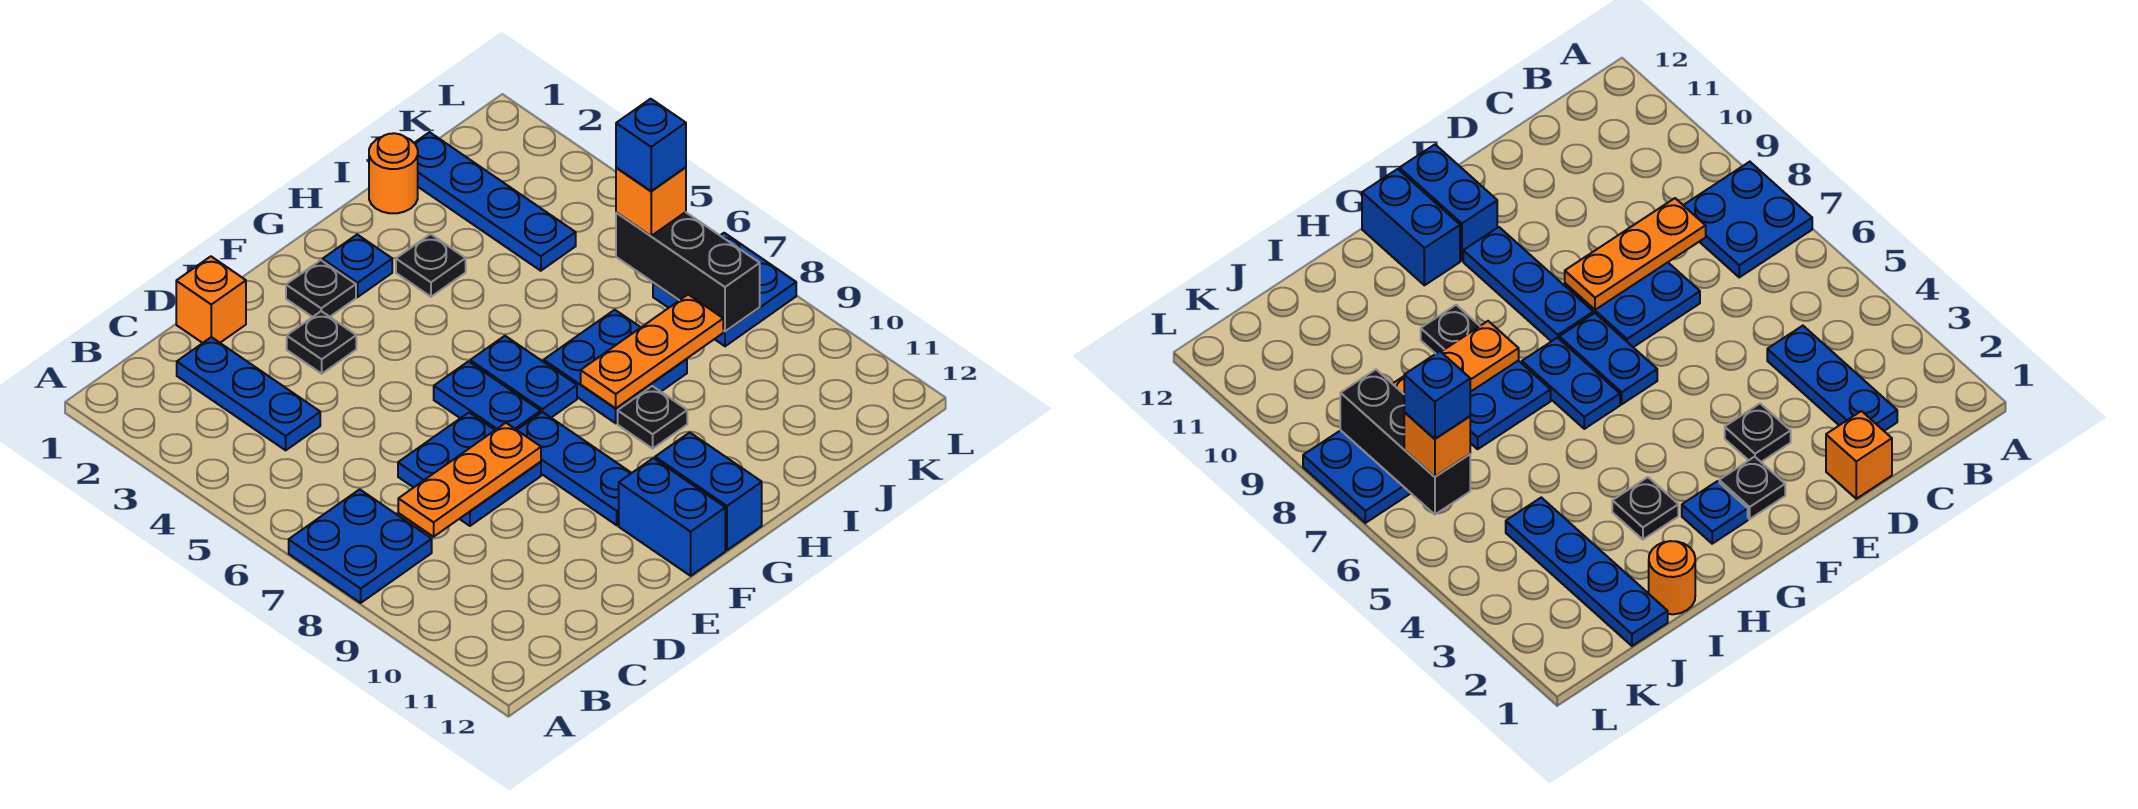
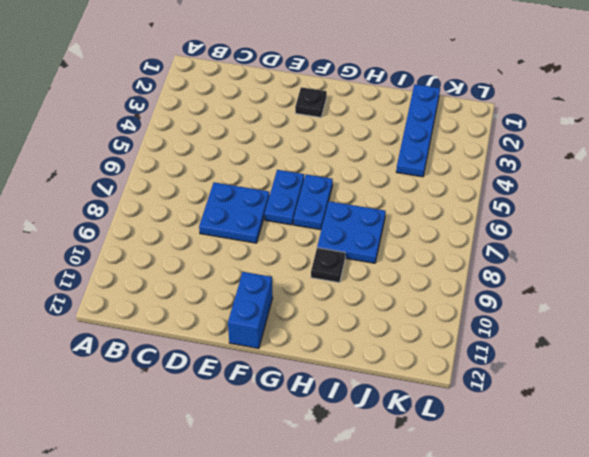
none -> blue 2x2 plate [289,489,432,603]
none -> blue 1x3 plate [177,337,320,450]
none -> orange 1x1 brick [176,256,246,343]

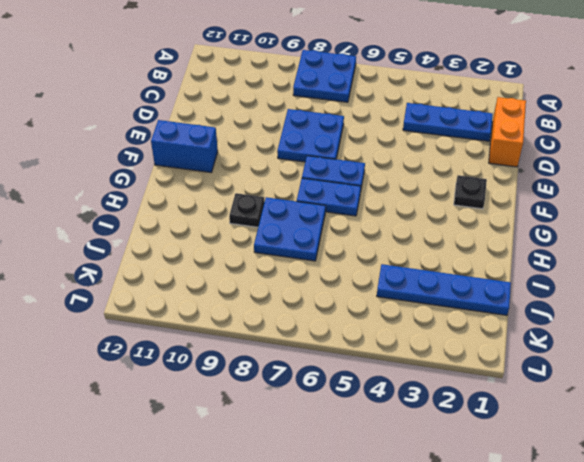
orange 1x2 brick [489,97,526,167] -> orange 1x1 brick [176,256,246,343]
none -> black 1x1 plate [287,311,356,374]
none -> blue 1x3 plate [517,412,631,525]
none -> blue 1x1 plate [322,235,392,297]

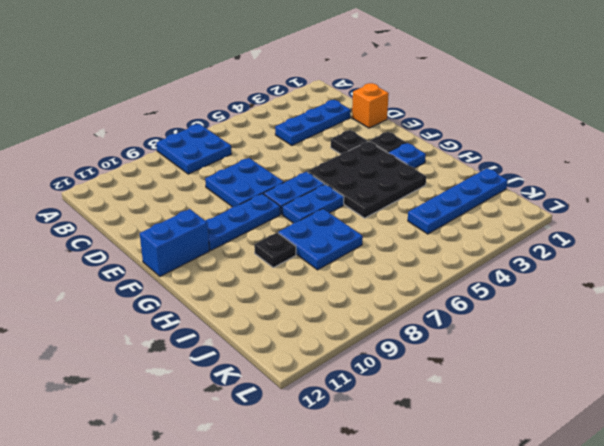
black 3x3 plate [308,141,426,218] -> black 1x1 plate [396,234,466,297]
none -> blue 1x2 brick [655,432,762,550]
none -> orange 1x1 round brick [369,133,418,213]
none -> blue 2x2 plate [653,233,796,346]

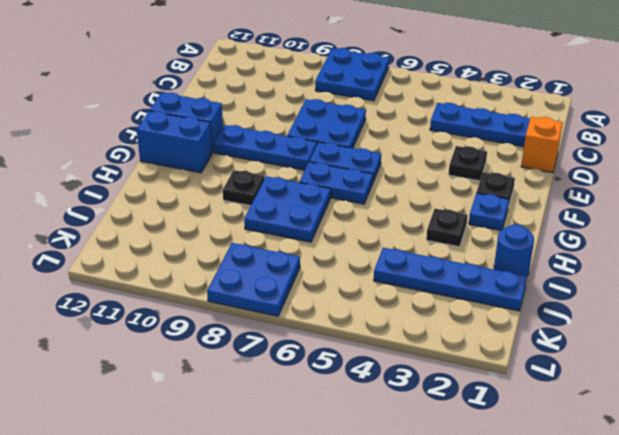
blue 1x1 round brick [494,225,534,276] -> orange 1x1 round brick [369,133,418,213]
none -> orange 1x3 plate [398,423,541,537]
none -> orange 1x3 plate [581,295,723,408]
none -> black 1x3 brick [616,212,760,331]

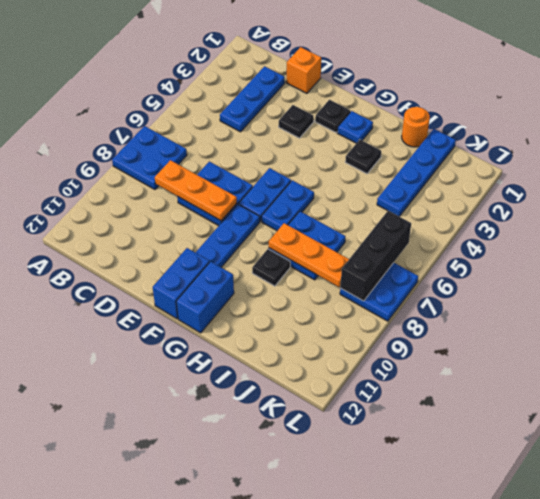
none -> orange 1x1 brick [616,167,686,236]
none -> blue 1x1 brick [616,99,686,191]

